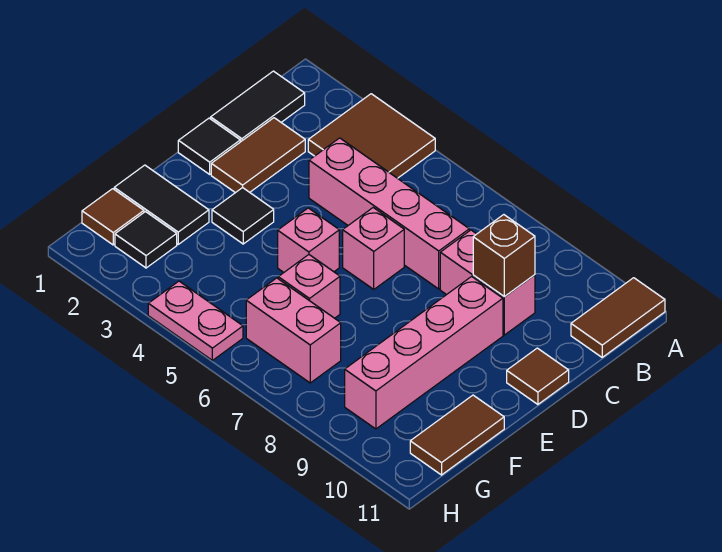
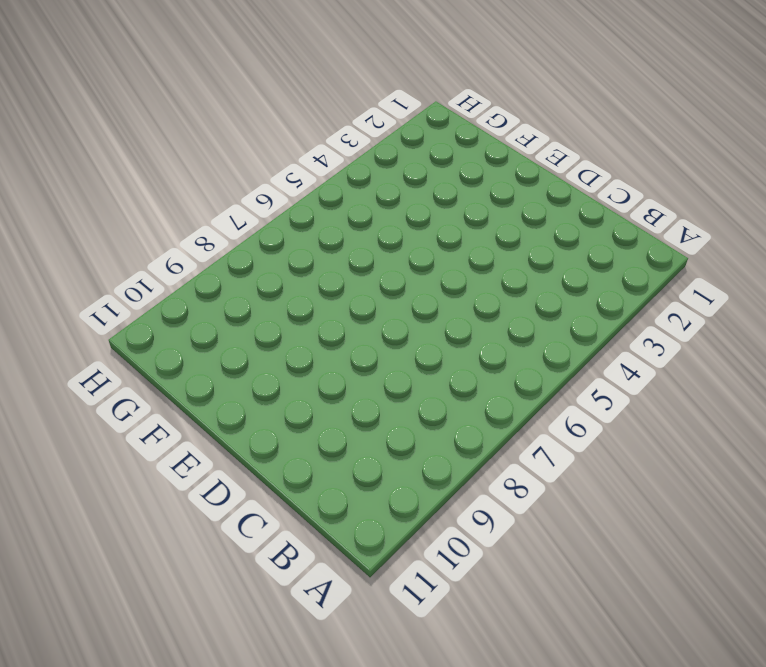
none -> brown 2x2 tile [308,94,435,178]
none -> brown 1x2 tile [571,278,665,357]
none -> black 1x2 tile [211,71,305,142]

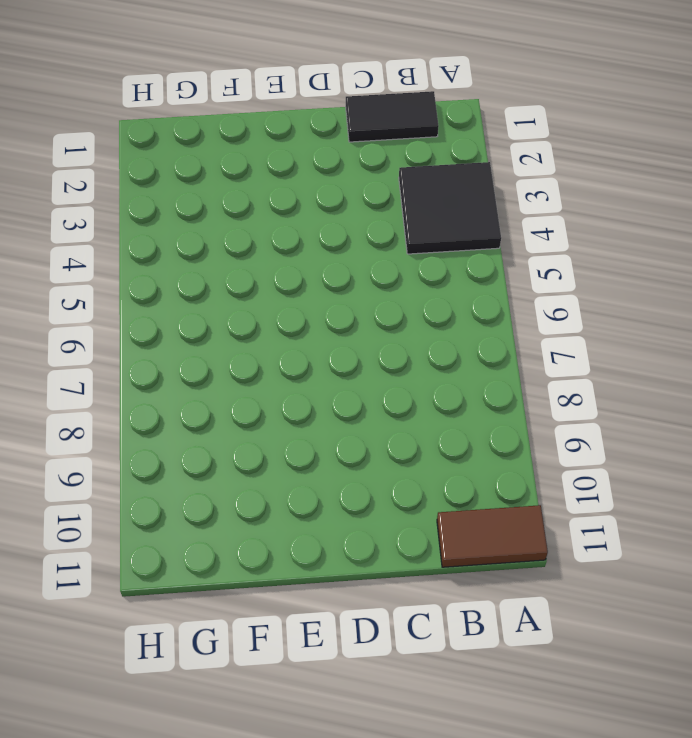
black 2x2 tile [399,162,501,254] -> brown 2x2 tile [308,94,435,178]
none -> brown 1x2 tile [211,118,305,193]
none -> pink 1x4 brick [309,138,469,289]
none -> pink 1x2 brick [440,230,535,335]

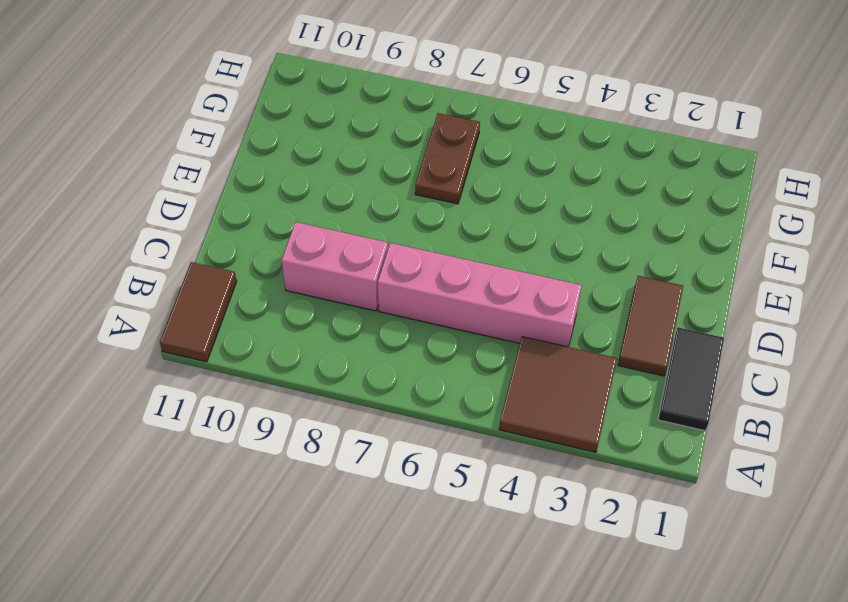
brown 1x2 plate [415,113,480,204] -> pink 1x2 brick [246,278,341,383]
none -> black 1x1 tile [178,118,240,174]
none -> pink 1x1 brick [343,208,404,289]
none -> pink 1x4 brick [345,276,503,429]

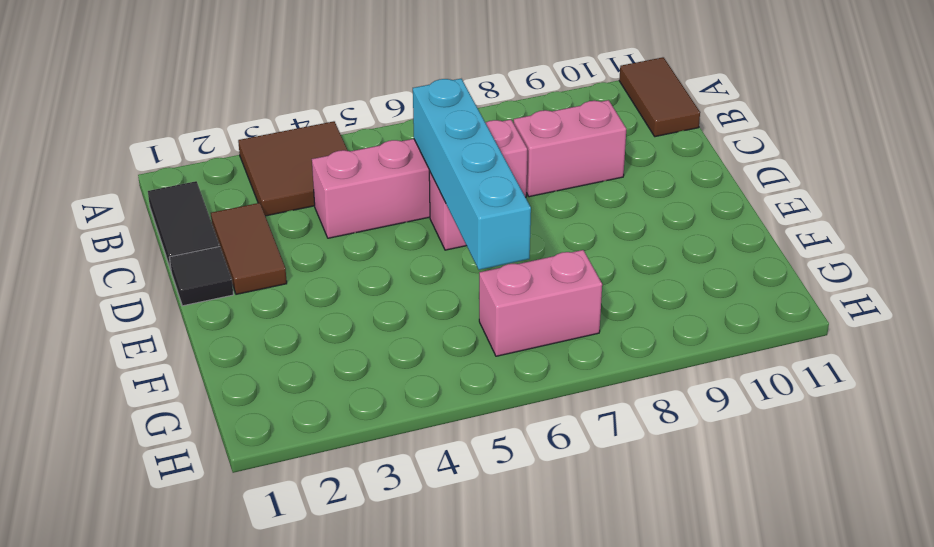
cyan 1x4 brick [413,79,531,270] -> none
none -> pink 1x4 brick [345,276,503,429]
none -> brown 1x1 tile [507,348,569,404]
none -> black 1x1 tile [212,188,274,244]

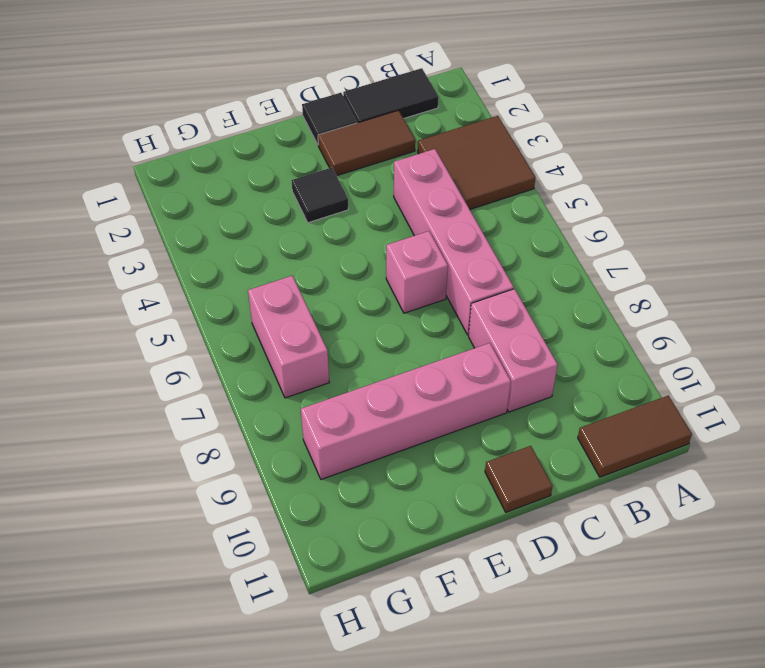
none -> pink 1x1 brick [278,208,339,272]
none -> black 1x2 tile [114,165,209,244]
none -> pink 1x1 brick [278,255,340,318]

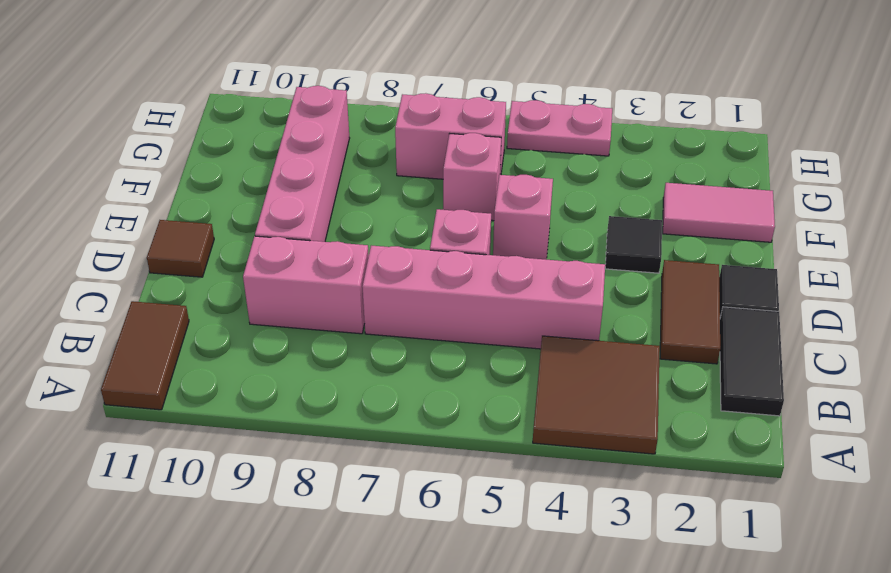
pink 1x2 tile [663,183,775,242] -> black 1x2 tile [114,165,209,244]
none -> brown 1x2 tile [410,395,504,475]
none -> brown 1x1 tile [82,189,144,245]
none -> black 1x1 tile [115,212,177,268]

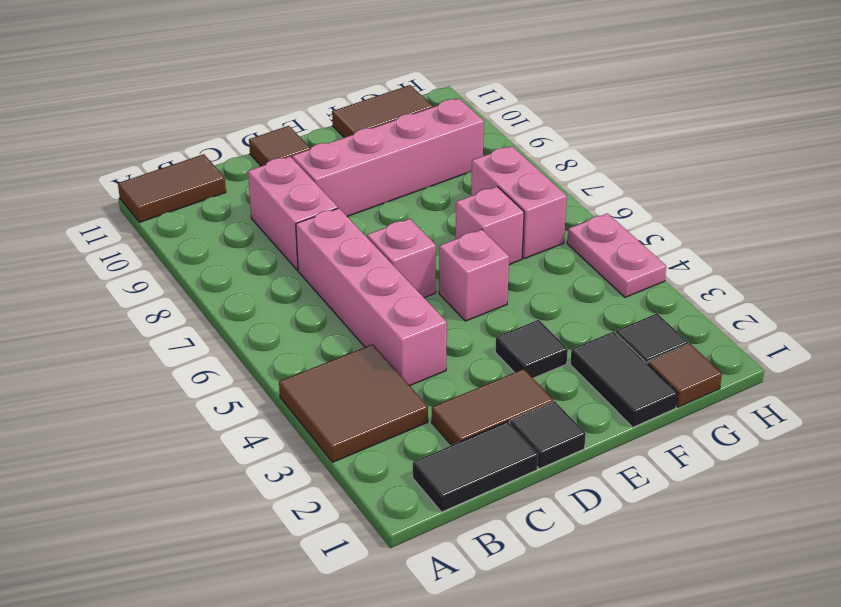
none -> brown 1x1 brick [473,215,535,297]

